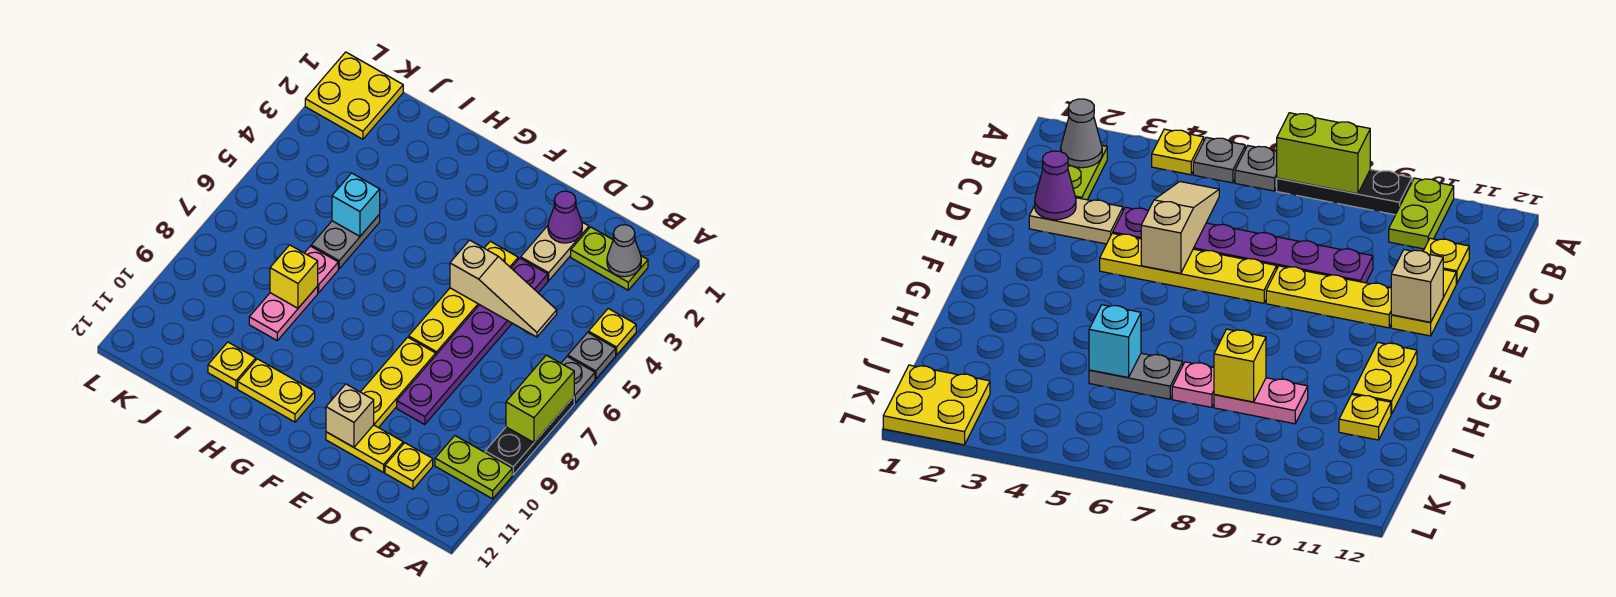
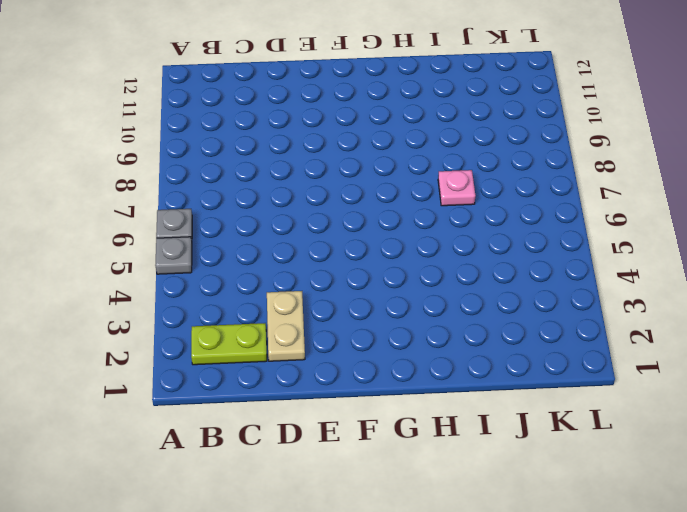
none -> yellow 1x1 plate [589,309,636,355]
none -> black 1x3 plate [485,397,574,475]
none -> lime 1x2 plate [435,436,512,499]

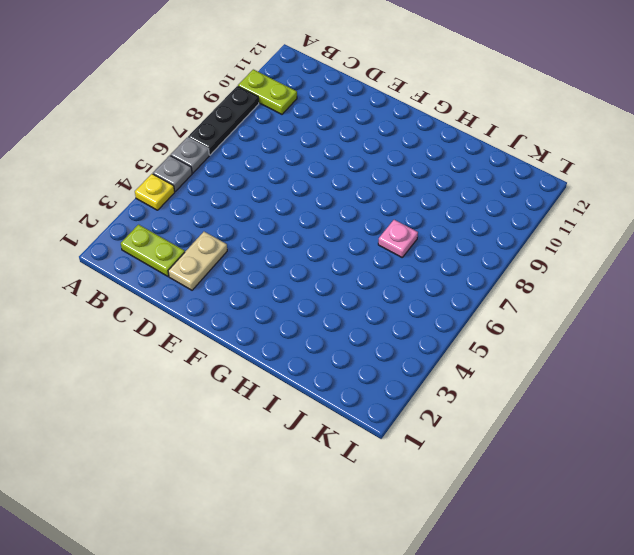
none -> yellow 1x1 plate [385,443,433,489]
none -> purple 1x6 plate [397,258,548,425]
none -> yellow 1x2 plate [326,425,403,472]

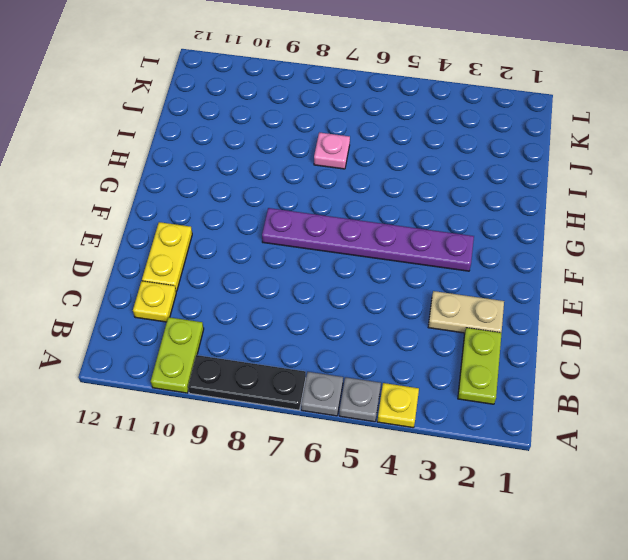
purple 1x6 plate [262,208,474,271] -> purple 1x6 plate moved to [397,258,548,425]
none -> yellow 1x4 plate [409,241,518,355]
none -> yellow 1x3 plate [361,337,436,428]
none -> yellow 1x2 plate [238,359,315,422]

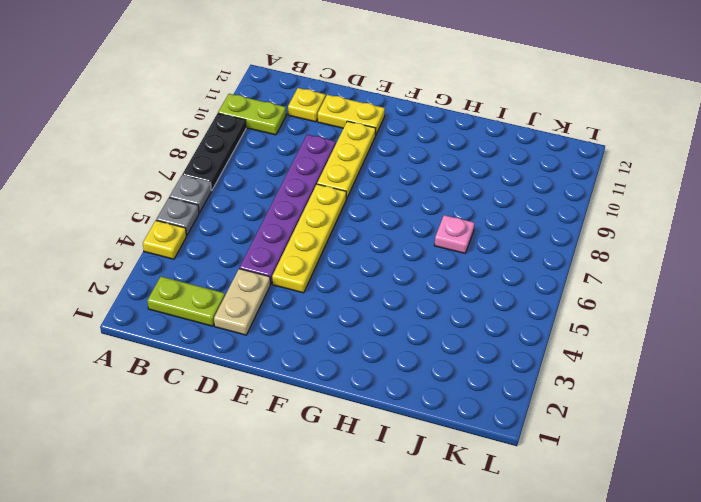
none -> yellow 1x2 plate [238,359,315,422]
none -> grey 1x2 plate [311,214,380,269]
none -> pink 1x2 plate [249,286,318,340]

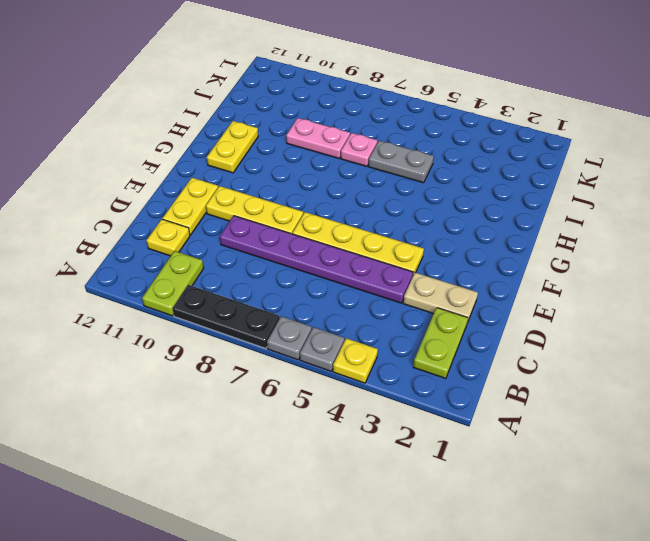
none -> yellow 1x1 plate [208,342,256,388]
none -> yellow 2x2 plate [305,52,403,139]
none -> lime 1x2 brick [506,355,574,442]

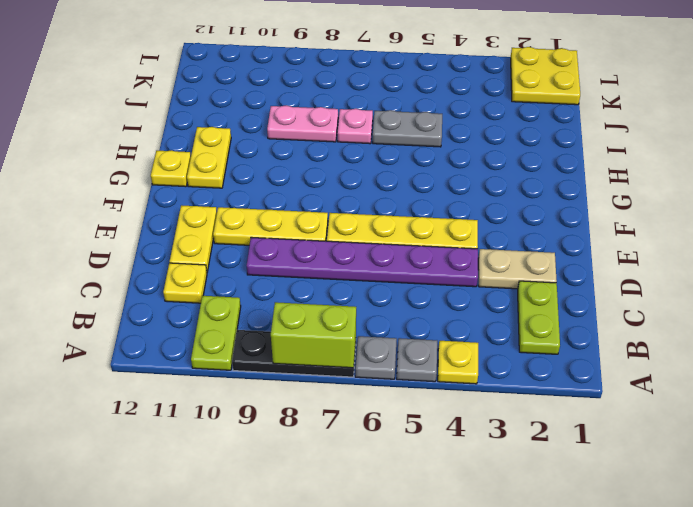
yellow 1x1 plate [151,150,191,187] -> yellow 1x1 plate moved to [208,342,256,388]
none -> grey 1x1 cone [607,225,641,277]
none -> tan 1x3 slope [450,240,557,337]
none -> purple 1x1 cone [548,191,582,243]

